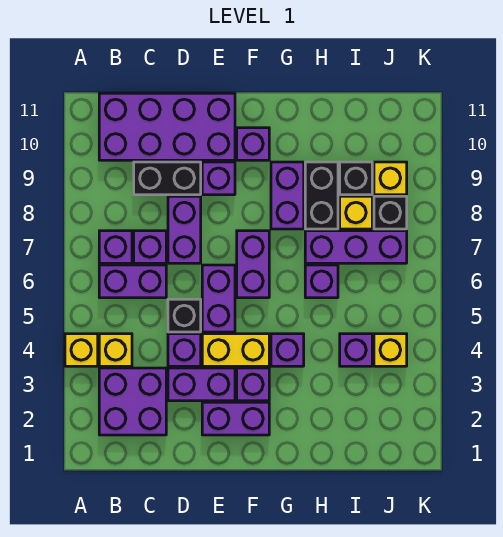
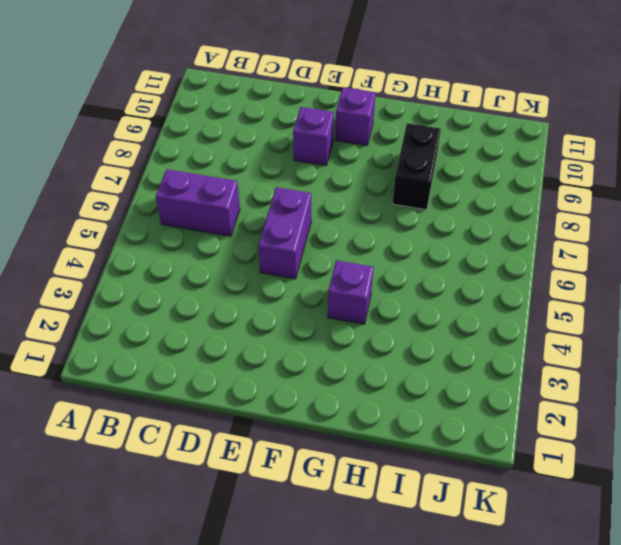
none -> yellow 1x1 brick [65,334,98,366]
none -> purple 2x2 brick [99,368,166,435]
none -> yellow 1x1 brick [99,334,132,366]
none -> purple 1x1 brick [99,231,132,263]

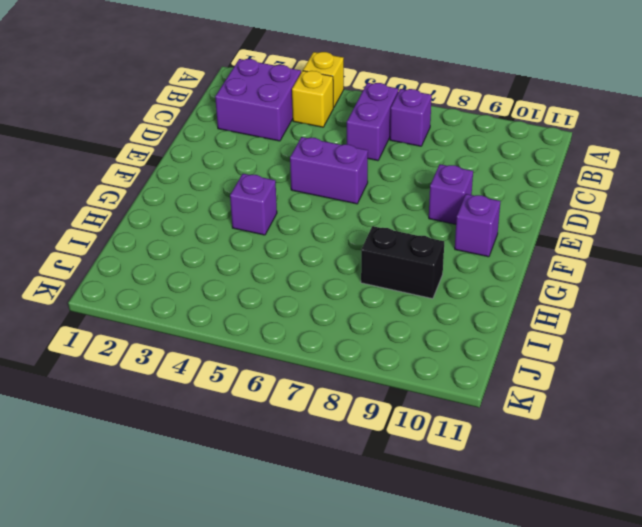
none -> purple 2x4 brick [99,93,235,160]
none -> purple 1x1 brick [134,231,166,263]
none -> black 1x2 brick [134,162,201,195]
none -> purple 1x2 brick [168,368,235,401]

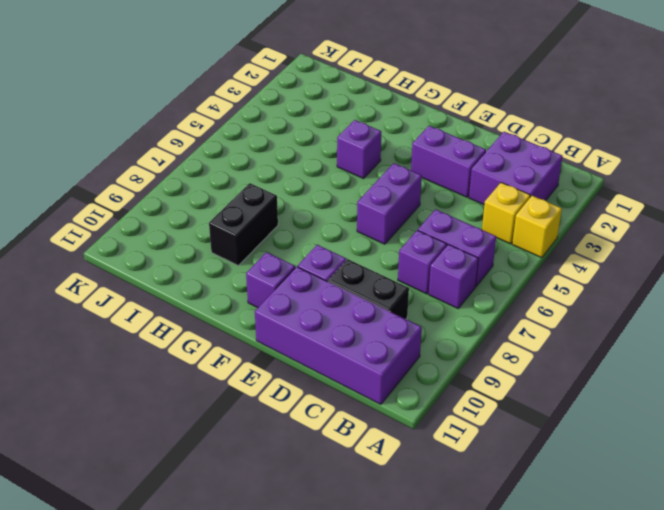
none -> purple 1x1 brick [168,334,201,366]
none -> black 1x1 brick [168,299,201,332]
none -> purple 1x2 brick [168,196,201,263]
none -> purple 1x2 brick [202,402,269,435]

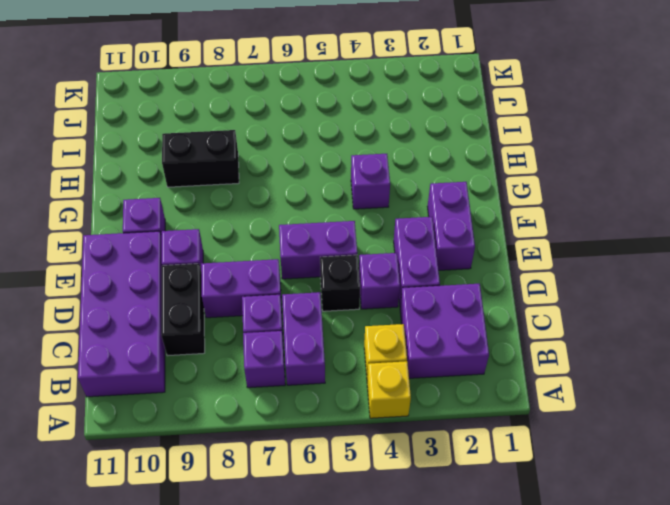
none -> yellow 1x2 brick [202,334,269,366]
none -> purple 1x1 brick [237,368,269,401]
none -> purple 1x2 brick [237,231,269,298]
none -> purple 1x2 brick [271,162,304,229]

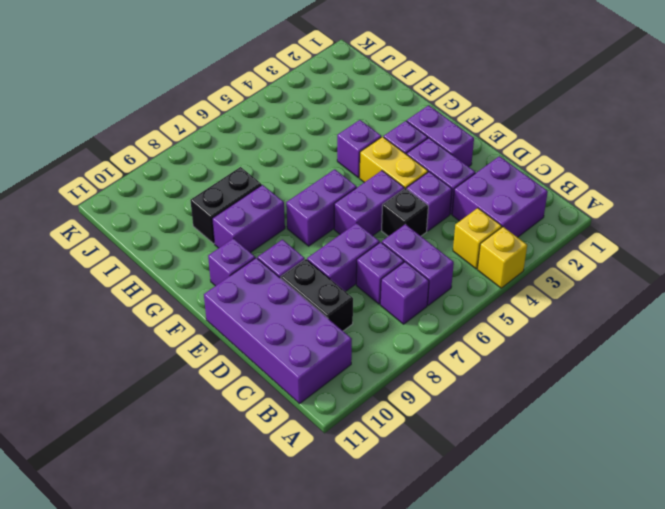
none -> purple 1x1 brick [305,265,338,298]
none -> purple 1x3 brick [305,231,407,263]
none -> purple 1x1 brick [340,334,372,366]
none -> yellow 1x1 brick [340,196,372,229]

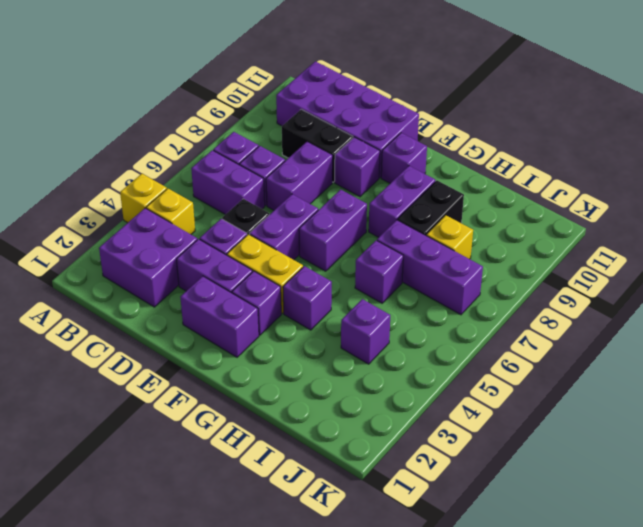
none -> black 1x1 brick [340,162,372,195]
none -> yellow 1x1 brick [374,334,407,366]
none -> black 1x1 brick [374,196,407,229]
none -> yellow 1x1 brick [374,162,407,195]

